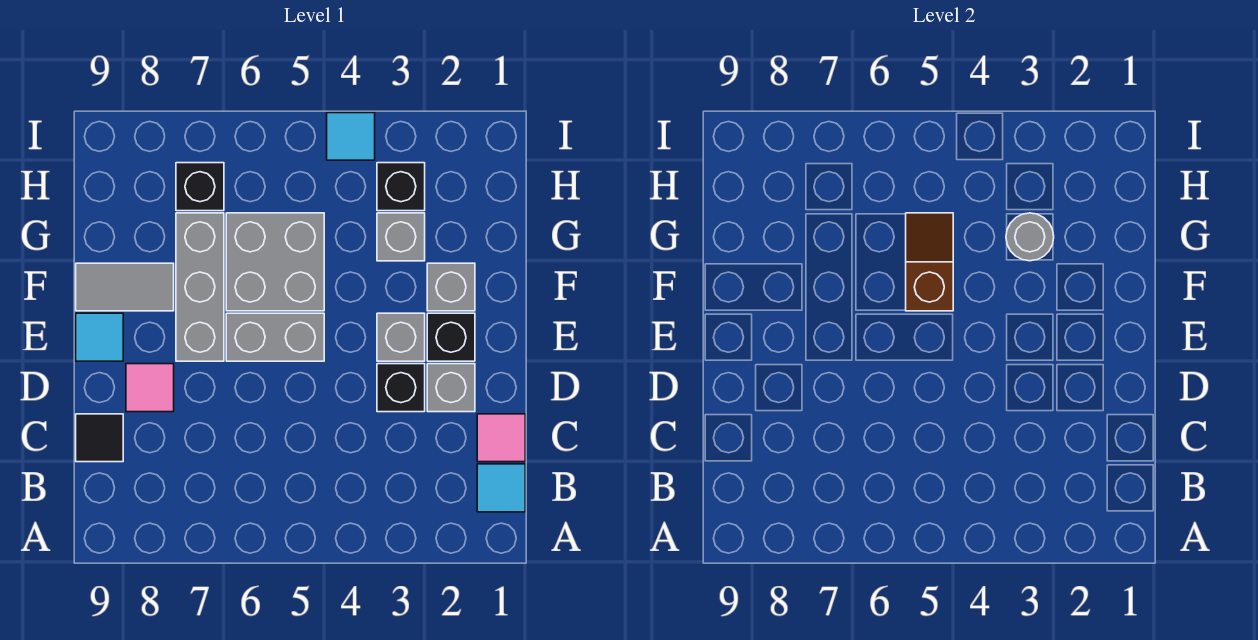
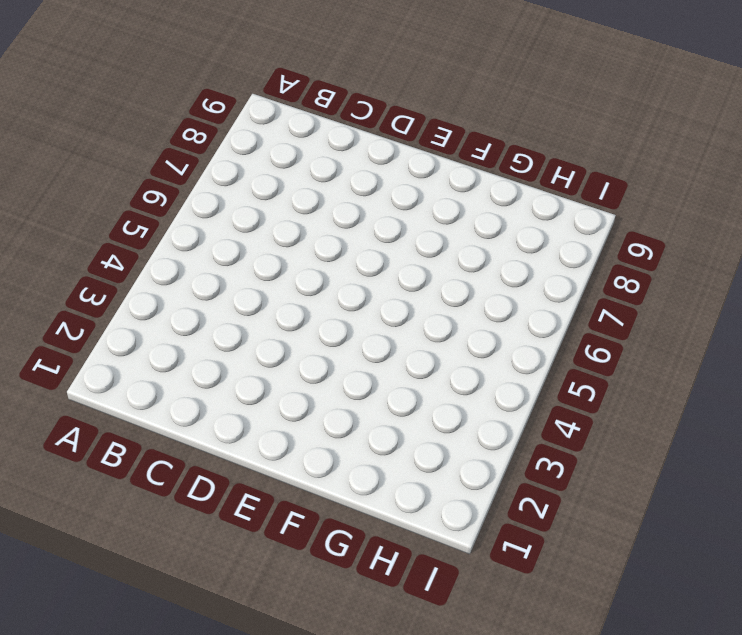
none -> cyan 1x1 tile [477,464,525,512]
none -> pink 1x1 tile [477,414,525,462]
none -> black 1x1 tile [76,414,123,462]

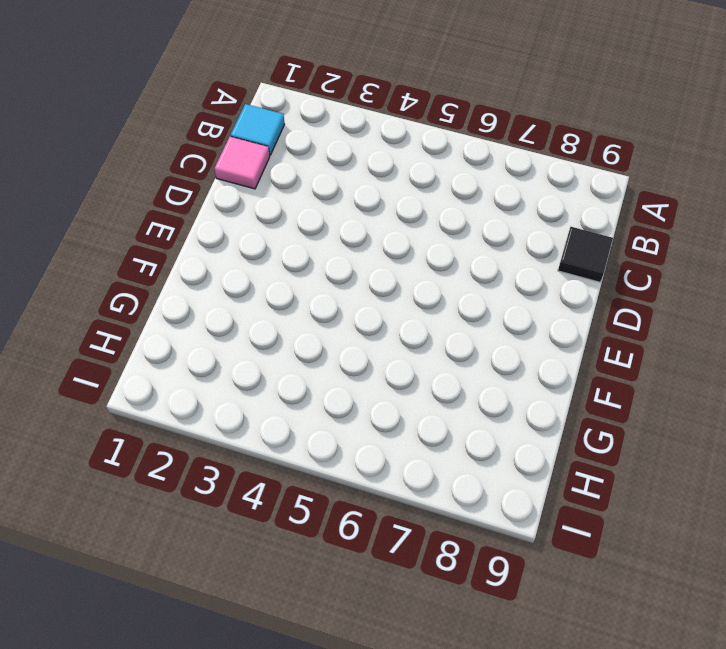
none -> grey 1x1 brick [427,364,475,412]
none -> black 1x1 brick [377,364,425,412]
none -> pink 1x1 tile [126,364,174,412]

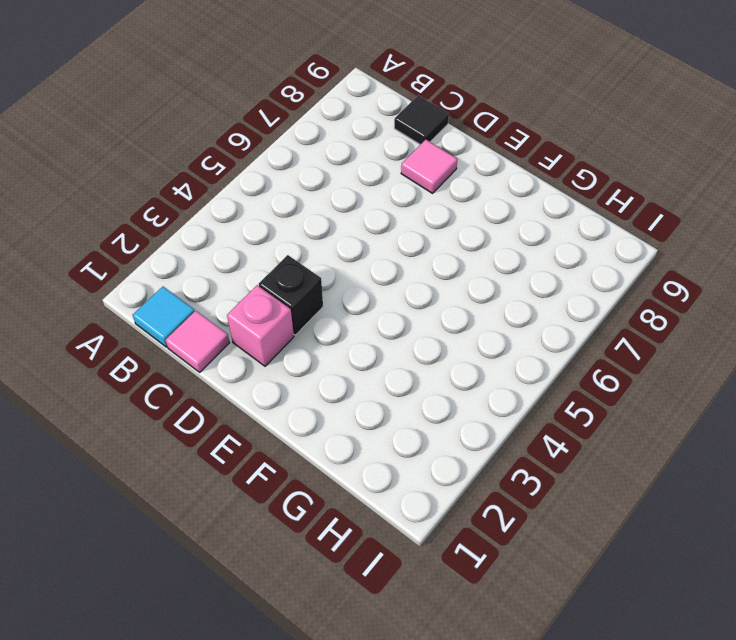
pink 1x1 brick [227,285,294,366] -> grey 1x1 brick [427,364,475,412]
none -> black 1x1 brick [427,313,475,361]
none -> grey 1x1 brick [377,313,425,361]
none -> grey 1x2 brick [226,313,324,361]

